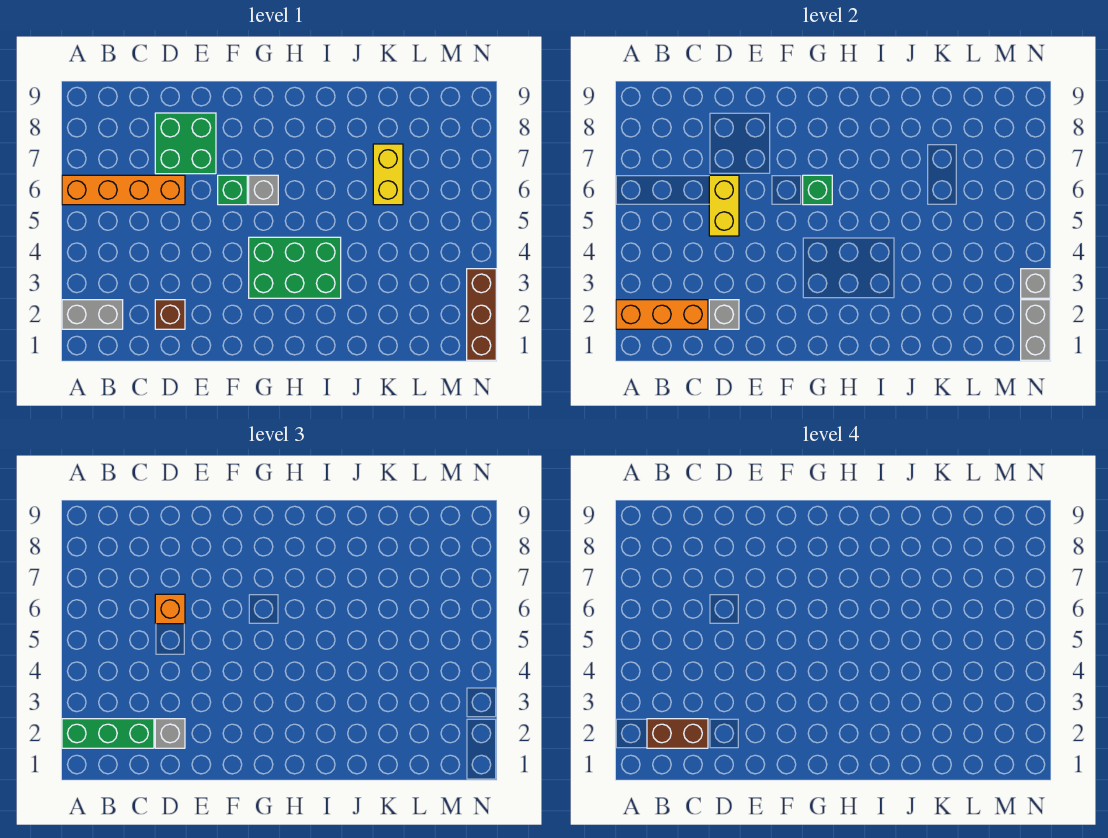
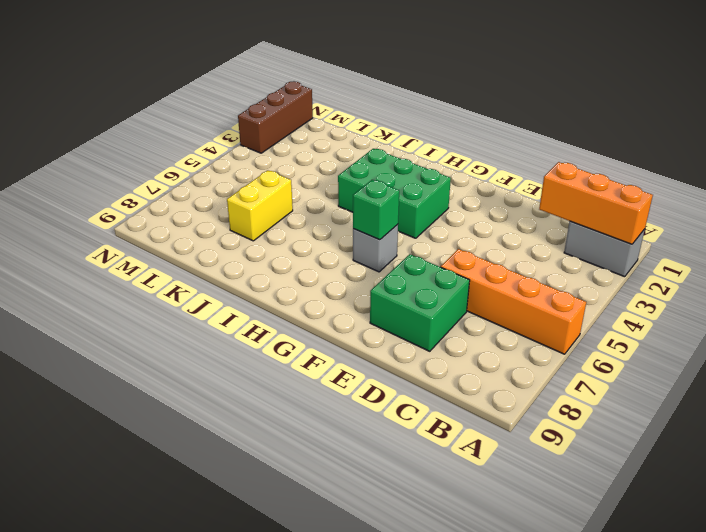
none -> brown 1x1 brick [155,300,185,329]
none -> green 1x1 brick [218,175,247,205]
none -> grey 1x1 brick [709,300,739,329]

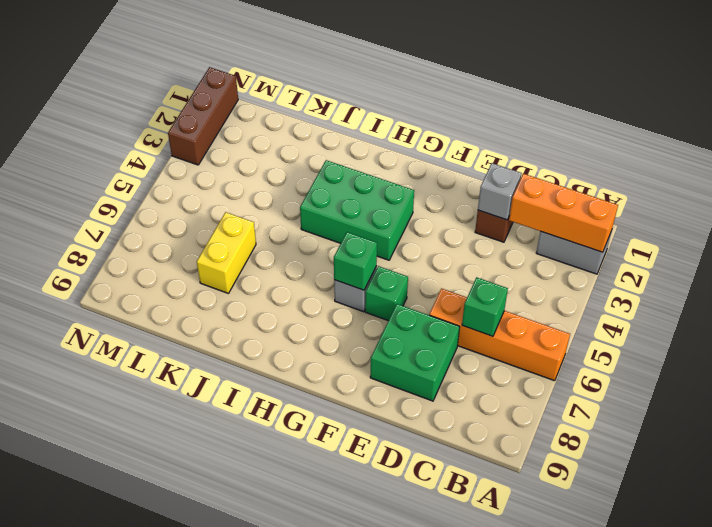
green 1x1 brick [462,277,508,336] -> none
none -> yellow 1x2 brick [709,175,739,236]
none -> grey 1x2 brick [1021,300,1050,360]
none -> grey 1x1 brick [1021,269,1050,298]

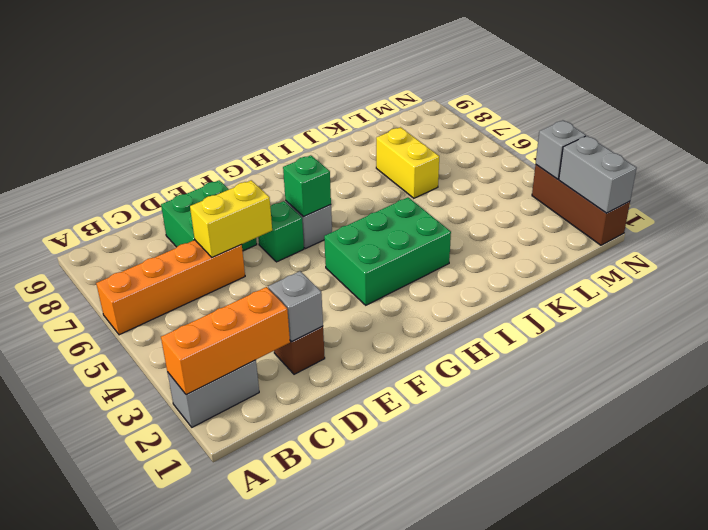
yellow 1x2 brick [190,180,272,257] -> yellow 1x2 brick turned to [709,175,739,236]
none -> green 1x3 brick [62,719,154,748]
none -> grey 1x1 brick [155,719,185,748]
none -> orange 1x1 brick [155,594,185,624]

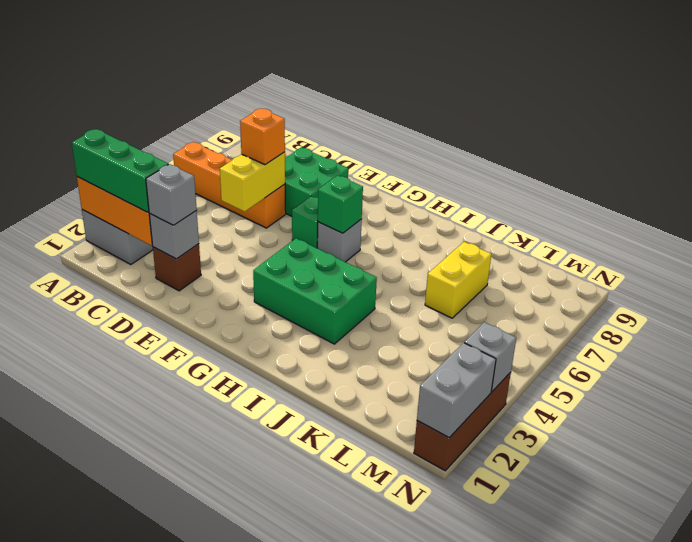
none -> brown 1x2 brick [647,719,708,748]

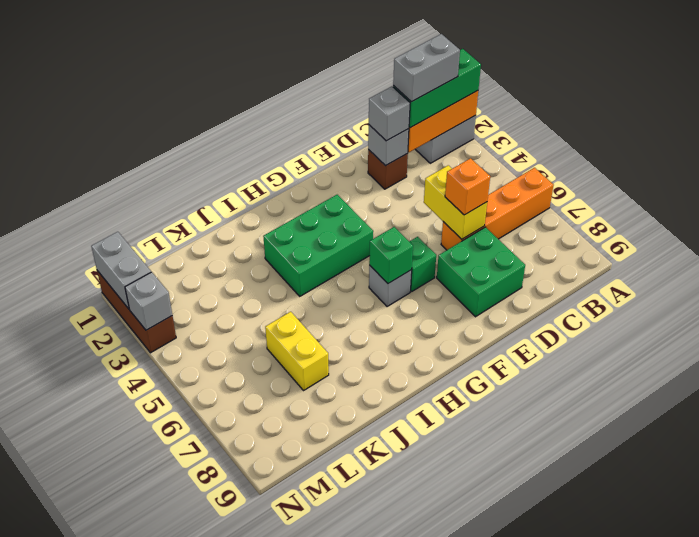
grey 1x2 brick [393,34,460,102] -> brown 1x2 brick [647,719,708,748]

